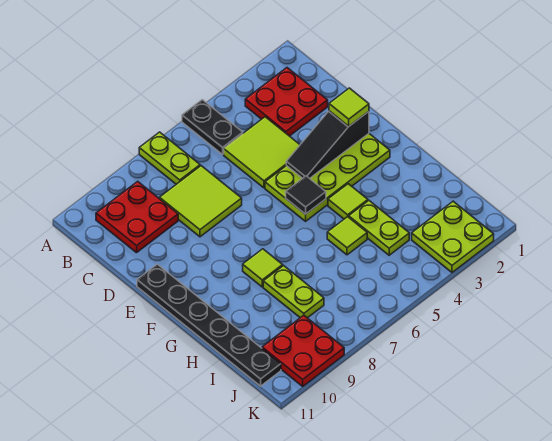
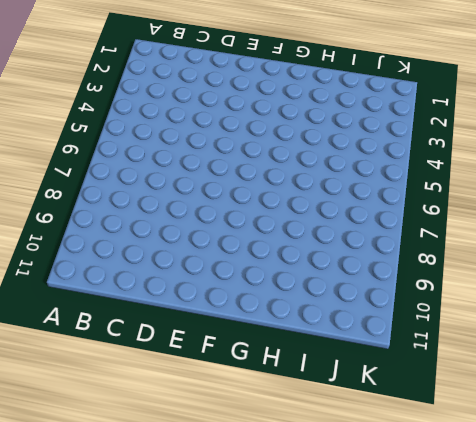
none -> black 1x2 plate [182,100,243,154]
none -> lime 1x2 plate [139,132,200,184]
none -> red 2x2 plate [245,68,328,136]

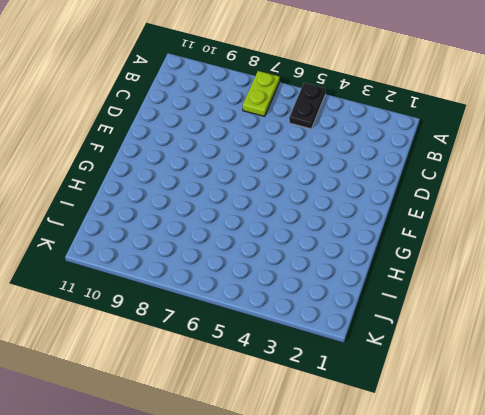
none -> red 2x2 plate [245,68,328,136]
none -> red 2x2 plate [96,181,178,253]
none -> lime 2x2 tile [224,117,300,188]

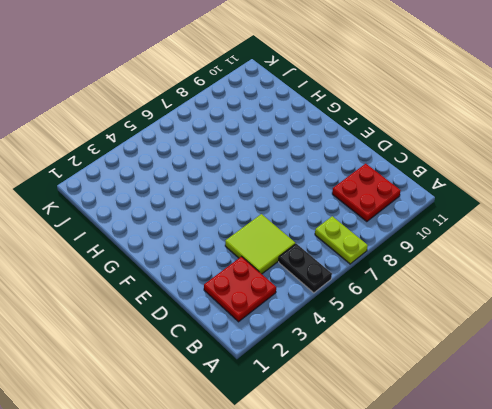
none -> lime 2x2 tile [159,166,242,237]
none -> lime 2x4 plate [265,134,390,221]
none -> black 1x6 plate [137,264,281,386]

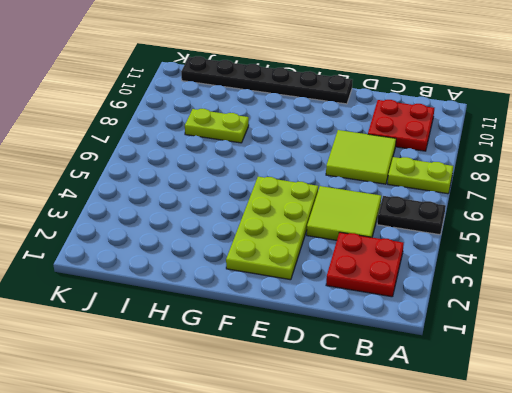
none -> lime 1x1 tile [328,184,368,219]
none -> lime 1x1 tile [243,249,283,287]
none -> lime 1x2 plate [349,201,409,255]

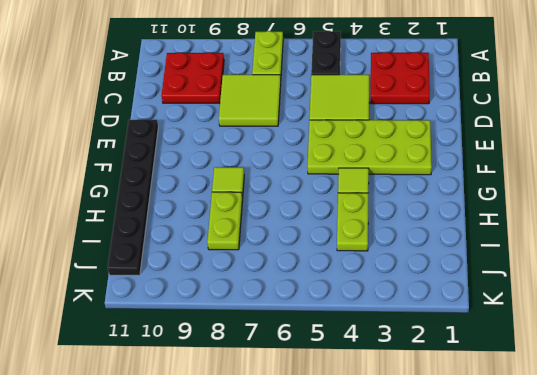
none -> lime 1x1 tile [327,217,367,255]
none -> lime 2x2 plate [412,201,494,272]
none -> red 2x2 plate [262,315,344,386]

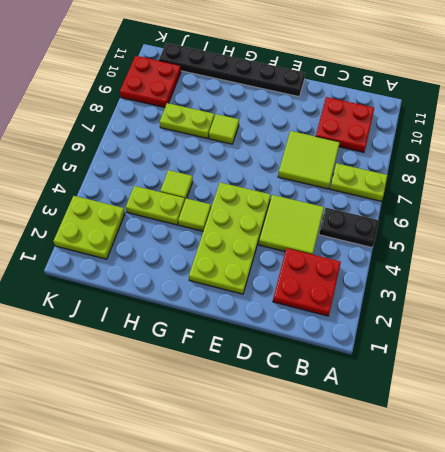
none -> black 1x3 slope [286,111,369,178]
none -> black 1x1 tile [286,176,326,214]
none -> lime 1x1 tile [329,88,369,126]

